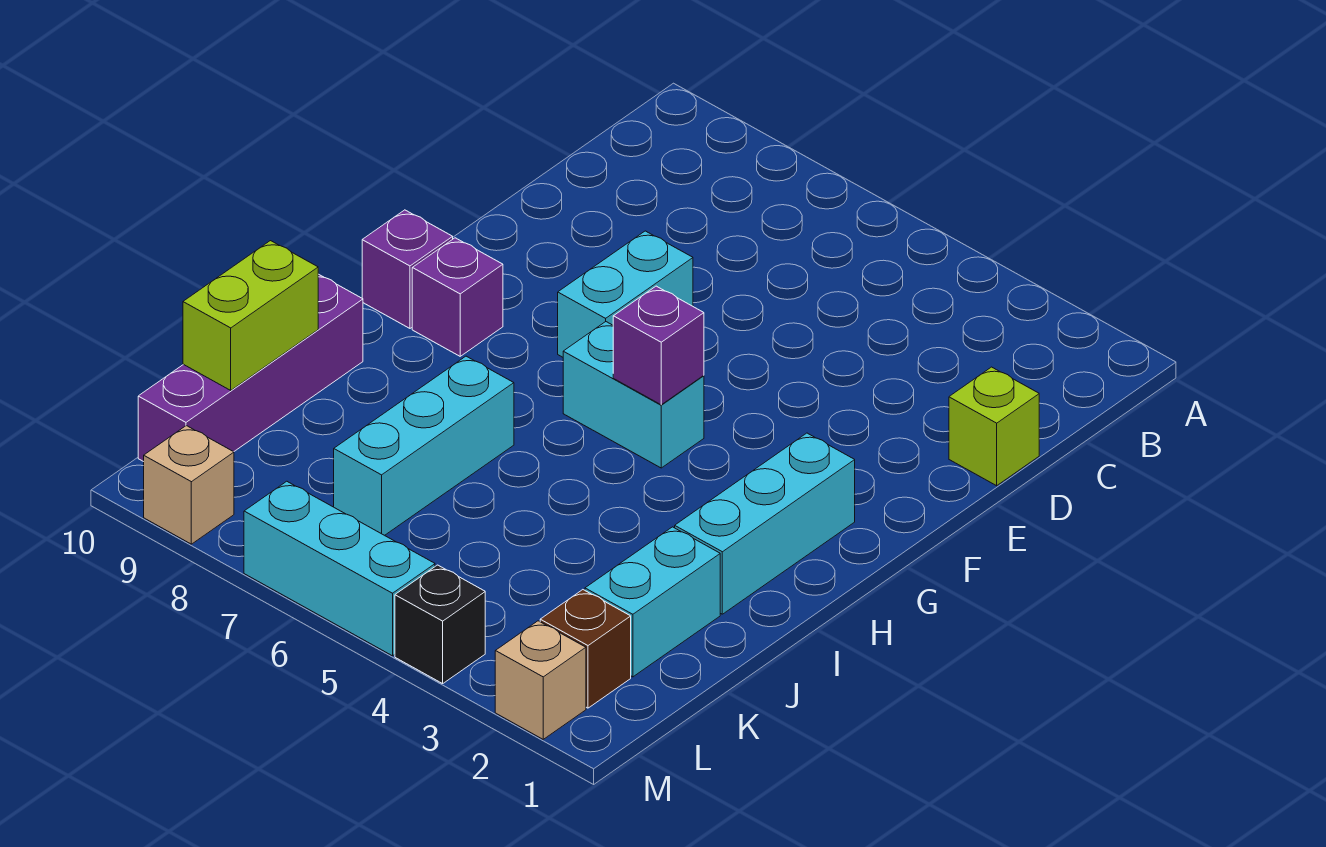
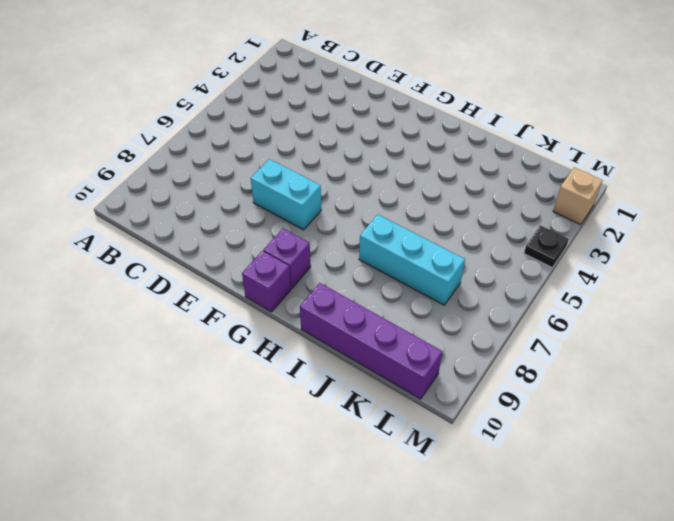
black 1x1 plate [524,225,569,268] -> black 1x1 brick [395,565,485,684]
none -> lime 1x1 brick [949,367,1039,486]
none -> cyan 1x3 brick [675,433,855,614]
none -> cyan 1x2 brick [563,322,704,468]

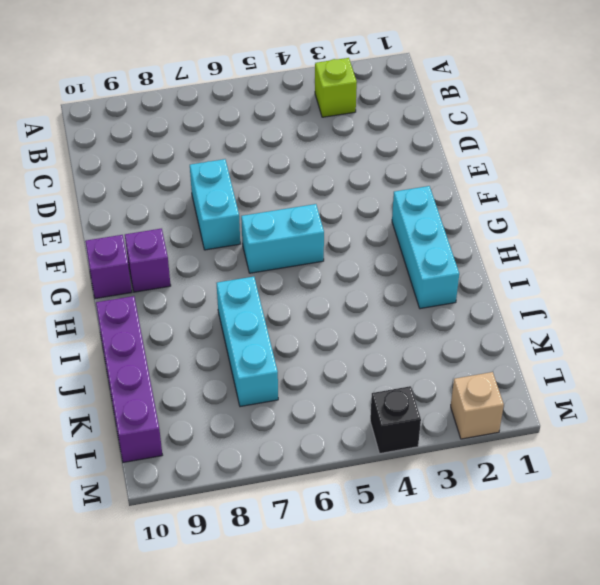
lime 1x1 brick [315,58,357,117] -> lime 1x1 brick moved to [949,367,1039,486]
none -> cyan 1x2 brick [585,527,720,677]
none -> brown 1x1 brick [540,590,631,708]
none -> cyan 1x3 brick [244,481,435,656]

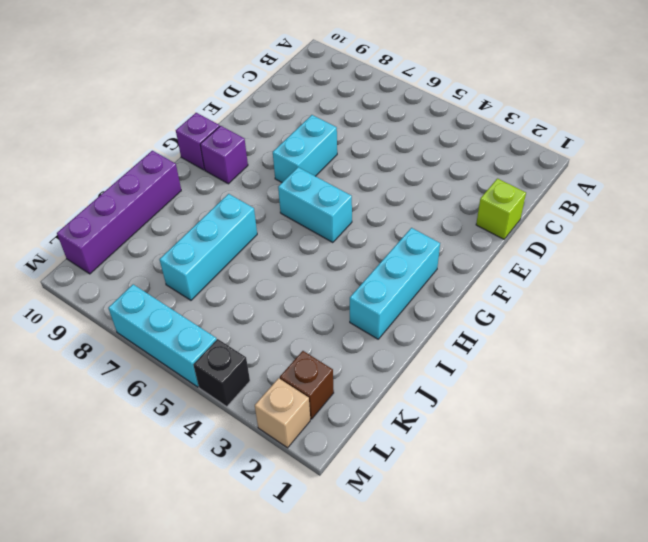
none -> cyan 1x2 brick [585,527,720,677]
none -> tan 1x1 brick [144,426,234,544]
none -> purple 1x1 brick [613,286,704,405]

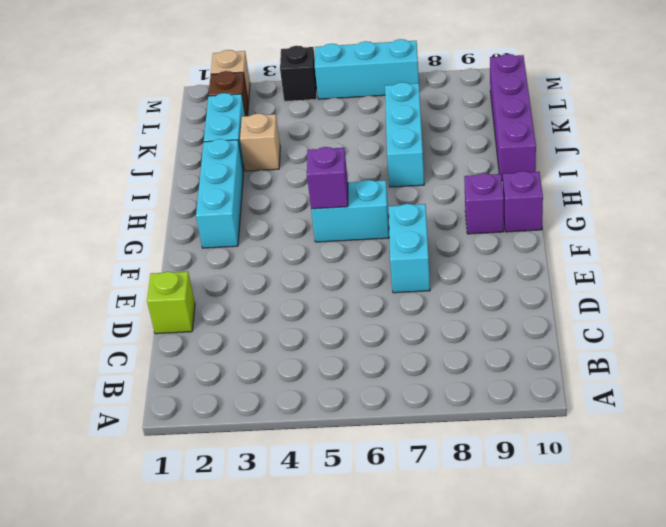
tan 1x1 brick [240,113,280,171] -> tan 1x1 brick moved to [144,426,234,544]
none -> lime 1x2 brick [183,241,318,390]

